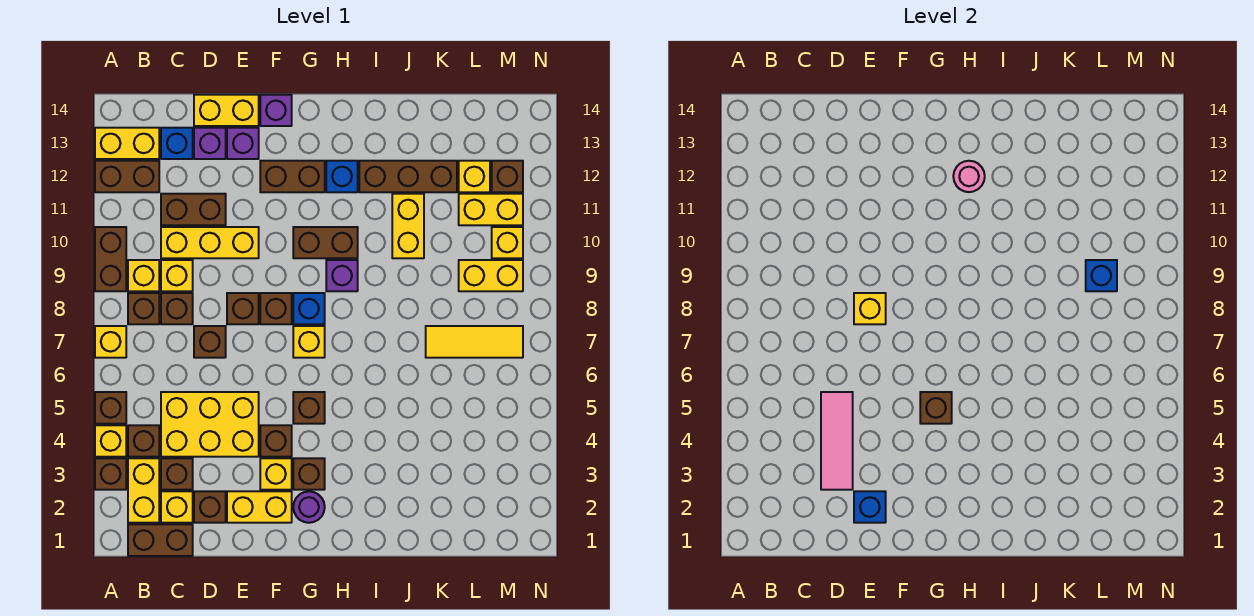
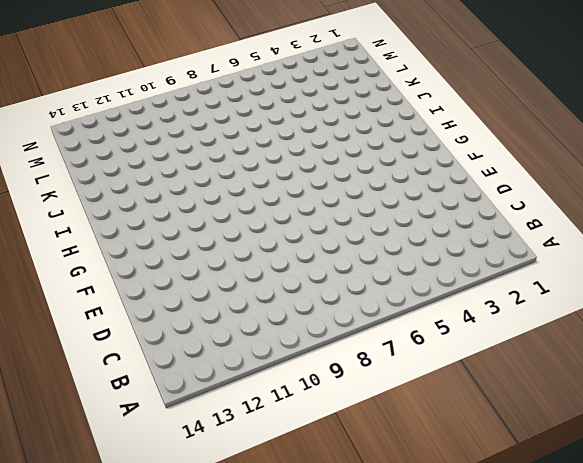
none -> brown 1x1 brick [95,458,126,490]
none -> yellow 1x1 brick [95,425,126,457]
none -> brown 1x1 brick [95,392,126,424]
none -> yellow 1x1 brick [95,326,126,358]

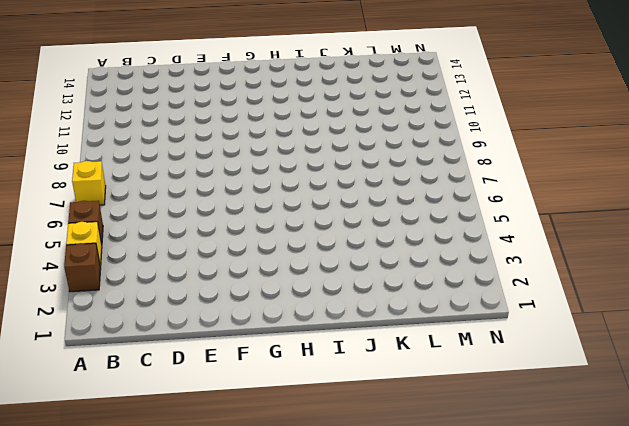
none -> brown 1x2 brick [95,227,126,291]
none -> brown 1x2 brick [95,161,159,192]
none -> yellow 1x2 brick [95,128,159,159]
none -> brown 1x2 brick [128,524,193,556]

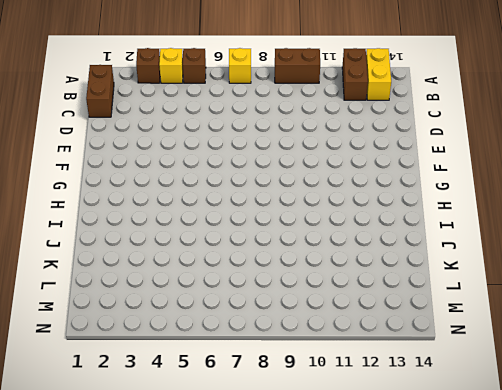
none -> yellow 1x2 brick [128,458,159,523]
none -> brown 1x1 brick [128,425,159,457]
none -> brown 1x1 brick [128,293,159,324]
none -> yellow 1x1 brick [128,260,159,291]

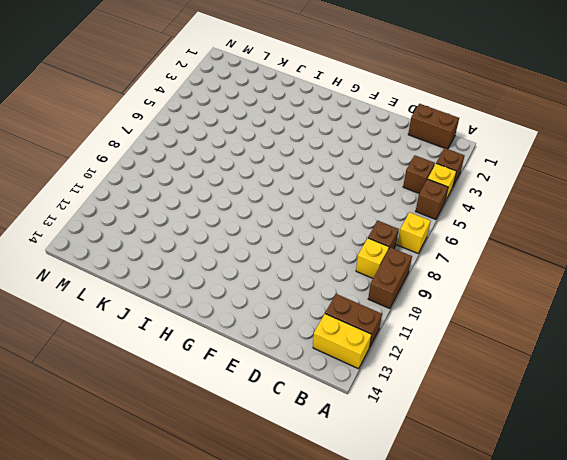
none -> yellow 1x2 brick [128,458,159,523]
none -> yellow 1x1 brick [161,491,193,523]
none -> brown 1x1 brick [161,458,193,490]
none -> yellow 2x3 brick [161,392,259,457]

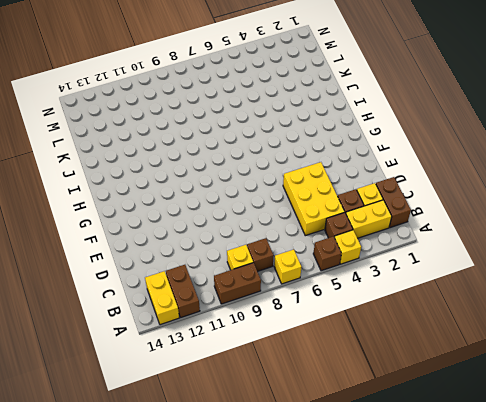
none -> brown 1x1 brick [95,458,126,490]
none -> brown 1x1 brick [161,293,193,324]
none -> yellow 1x1 brick [161,260,193,291]
none -> yellow 1x3 brick [161,227,259,258]

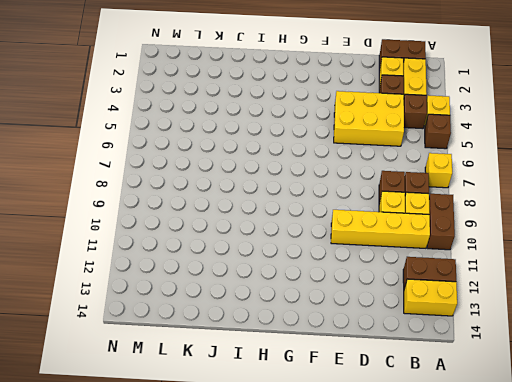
yellow 1x4 brick [331,210,430,248] -> yellow 1x3 brick [161,227,259,258]
none -> brown 1x1 brick [95,458,126,490]
none -> brown 1x2 brick [161,194,226,225]
none -> blue 1x1 brick [161,128,193,159]
none -> brown 1x1 brick [194,491,226,523]

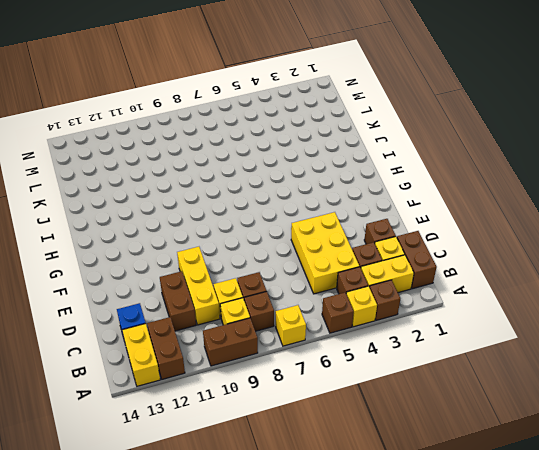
none -> brown 1x1 brick [194,326,226,358]
none -> purple 1x1 brick [194,128,226,159]
none -> yellow 1x2 brick [194,95,259,126]
none -> yellow 1x2 brick [227,491,292,523]

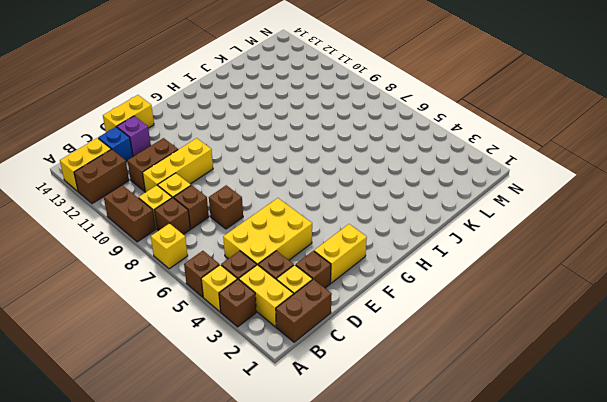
none -> brown 1x1 brick [227,293,259,324]
none -> purple 1x1 brick [227,128,259,159]
none -> yellow 1x1 brick [260,458,292,490]
none -> brown 1x1 brick [260,425,292,457]

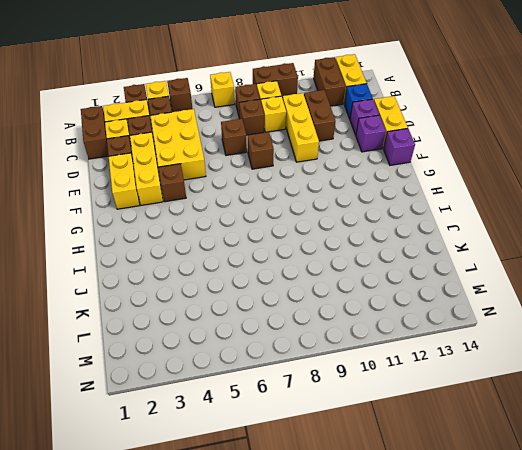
yellow 1x3 brick [130,132,163,205] -> yellow 1x1 brick [260,458,292,490]
none -> brown 1x1 brick [260,293,292,324]
none -> brown 1x2 brick [260,161,325,192]
none -> purple 1x1 round brick [293,491,325,523]
none -> brown 1x1 brick [293,458,325,490]

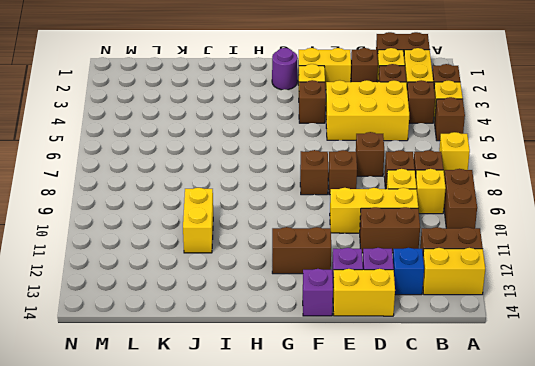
none -> brown 1x1 brick [293,458,325,490]
none -> brown 1x1 brick [293,392,325,424]
none -> yellow 1x1 brick [293,326,325,358]
none -> blue 1x1 brick [293,293,325,324]

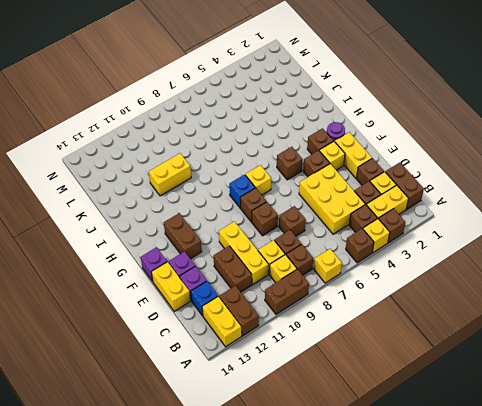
none -> brown 1x2 brick [293,227,358,258]
none -> purple 1x1 brick [326,260,358,291]
none -> blue 1x1 brick [326,161,358,192]
none -> brown 1x3 brick [359,161,457,192]

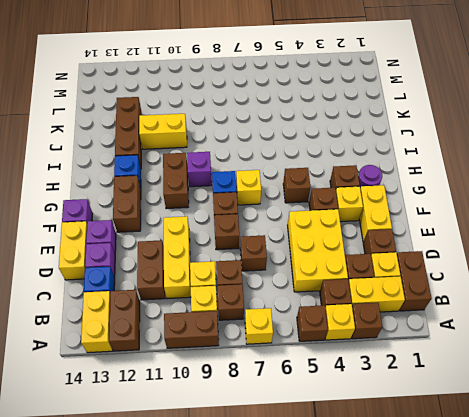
none -> yellow 1x3 tile [426,326,523,358]
none -> yellow 1x2 brick [459,260,523,291]
none -> yellow 1x2 brick [459,194,523,225]
none -> yellow 1x1 brick [459,161,490,192]

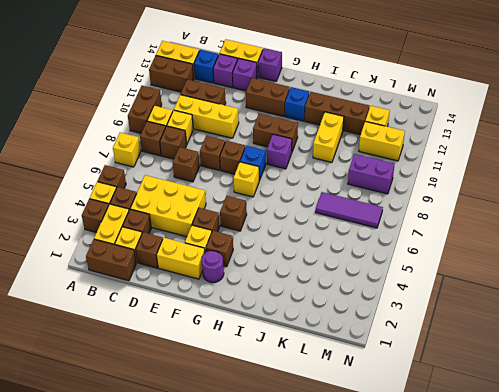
purple 1x3 tile [316,192,383,228] -> yellow 1x3 tile [426,326,523,358]
purple 1x2 brick [348,154,394,194] -> yellow 1x2 brick [459,260,523,291]
none -> yellow 1x1 brick [492,227,523,258]
none -> brown 1x1 brick [492,161,523,192]
none -> pink 1x3 tile [821,392,853,490]
none -> blue 1x1 brick [854,491,886,523]

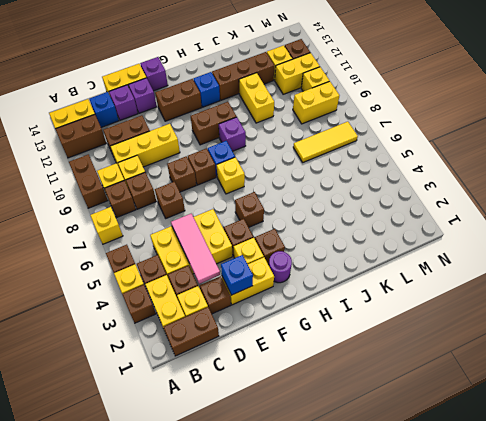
none -> yellow 1x1 brick [854,293,886,324]
none -> brown 1x1 brick [920,392,952,424]
none -> pink 1x1 round brick [953,161,985,192]
none -> blue 1x1 brick [1086,260,1117,291]

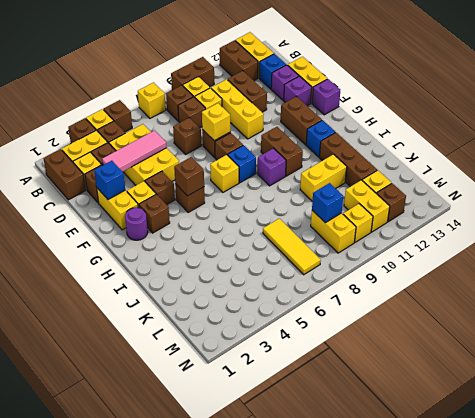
none -> pink 1x1 round brick [953,161,985,192]

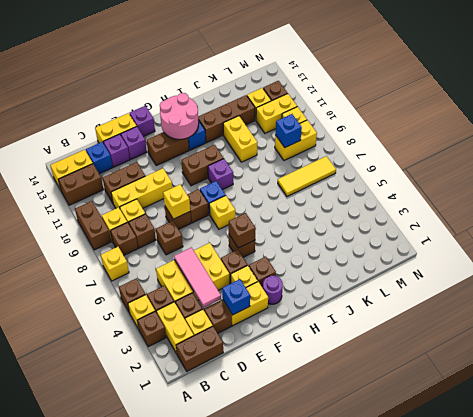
pink 2x2 round brick [160,93,199,139] -> pink 1x1 round brick [953,161,985,192]

